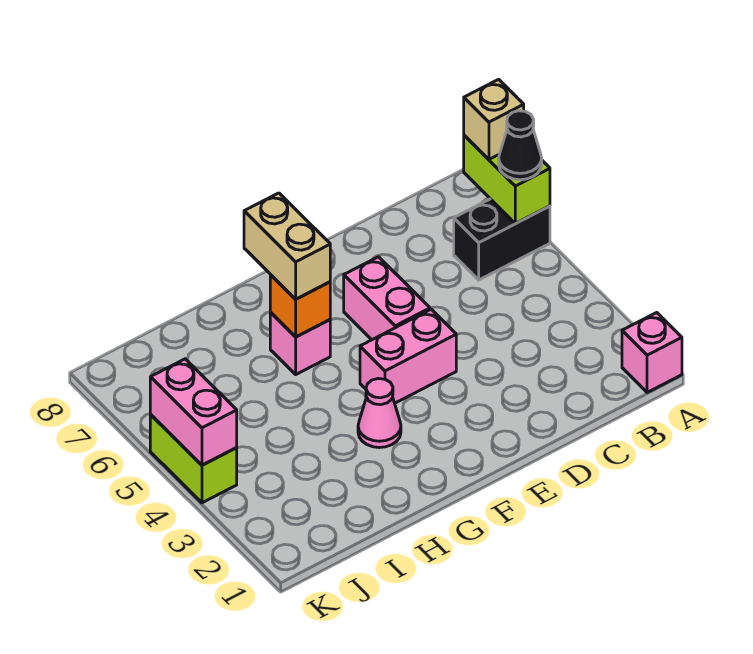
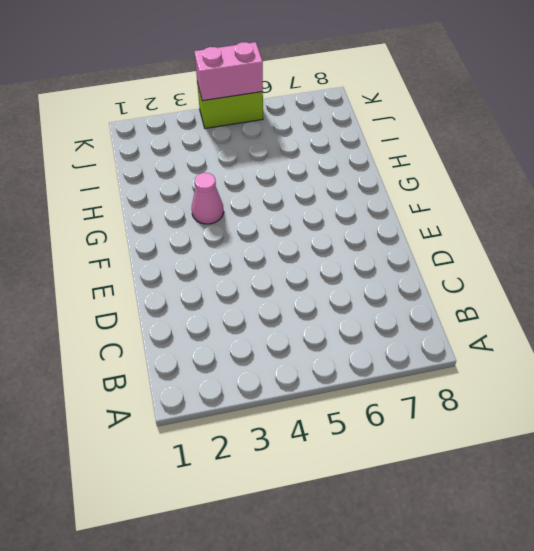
none -> pink 1x1 brick [622,313,682,392]
none -> black 1x2 brick [454,199,550,280]
none -> pink 1x2 brick [360,309,456,403]

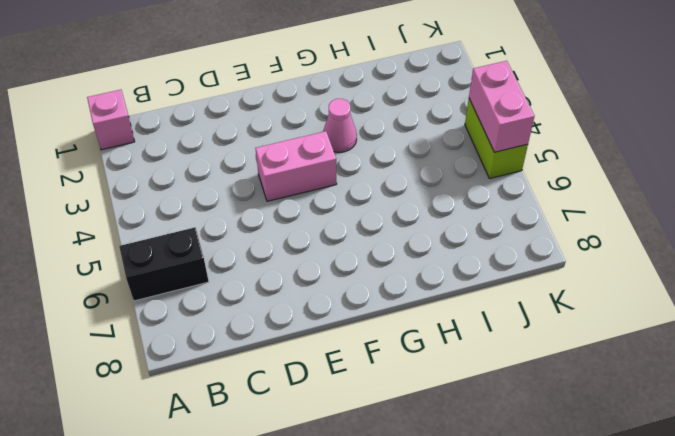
none -> pink 1x2 brick [344,257,430,340]
none -> pink 1x1 brick [270,313,330,374]
none -> lime 1x2 brick [464,135,550,223]

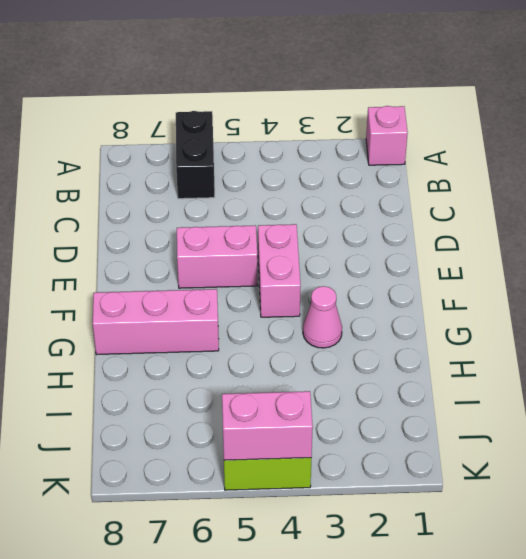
pink 1x3 brick [93,289,219,355] -> pink 1x1 brick [270,313,330,374]
none -> lime 1x2 brick [464,135,550,223]
none -> orange 1x1 brick [270,275,330,337]
none -> black 1x1 cone [499,111,542,180]

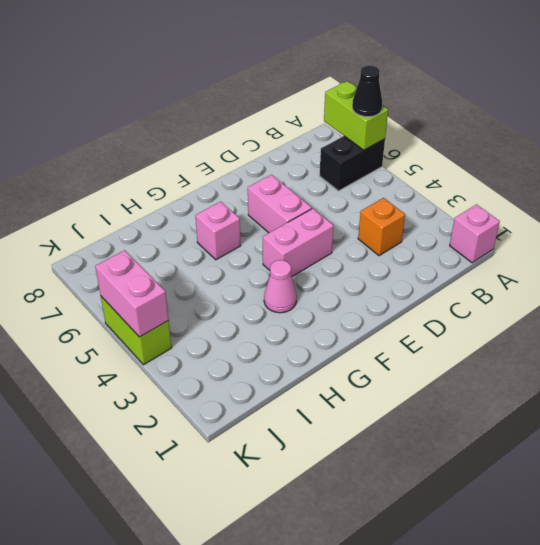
orange 1x1 brick [358,198,405,256] -> orange 1x1 brick moved to [270,275,330,337]
none -> tan 1x1 brick [464,79,524,159]
none -> tan 1x2 brick [244,193,330,299]

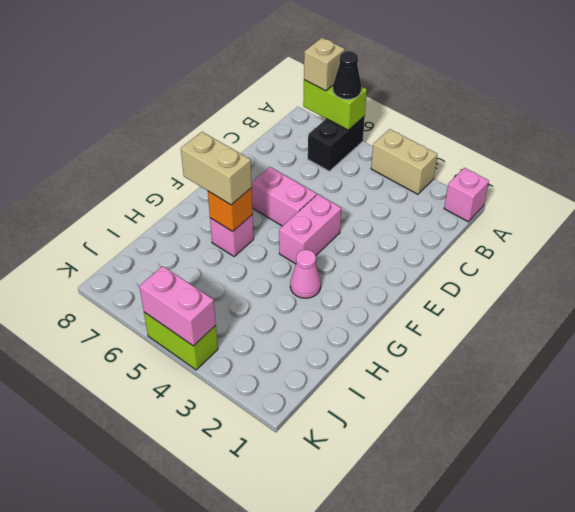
tan 1x2 brick [371,129,437,194] -> none

